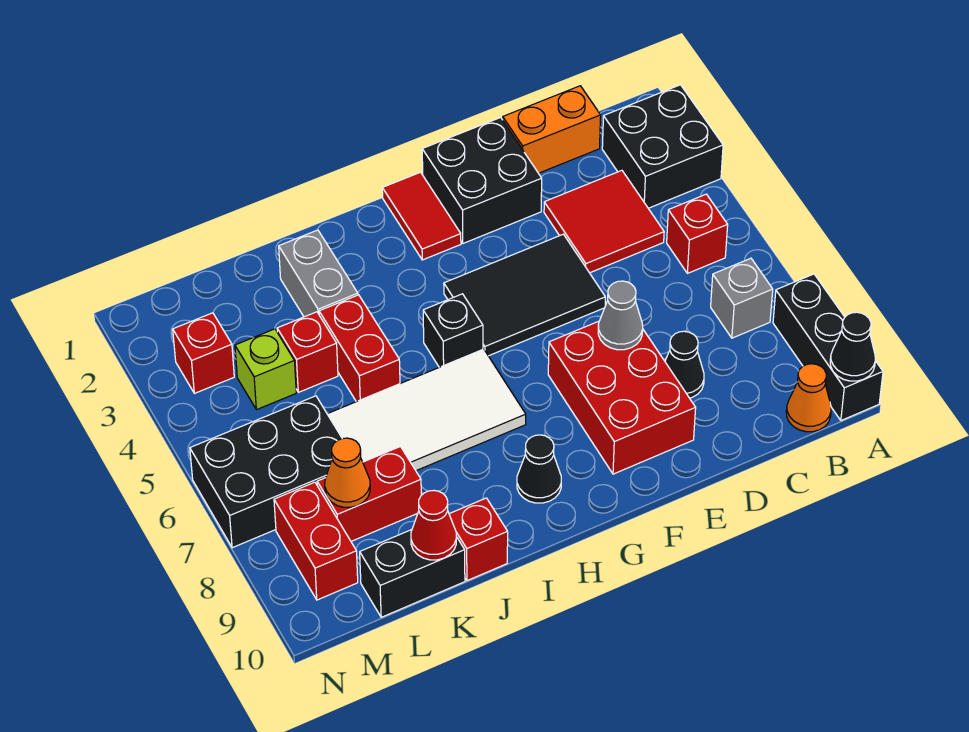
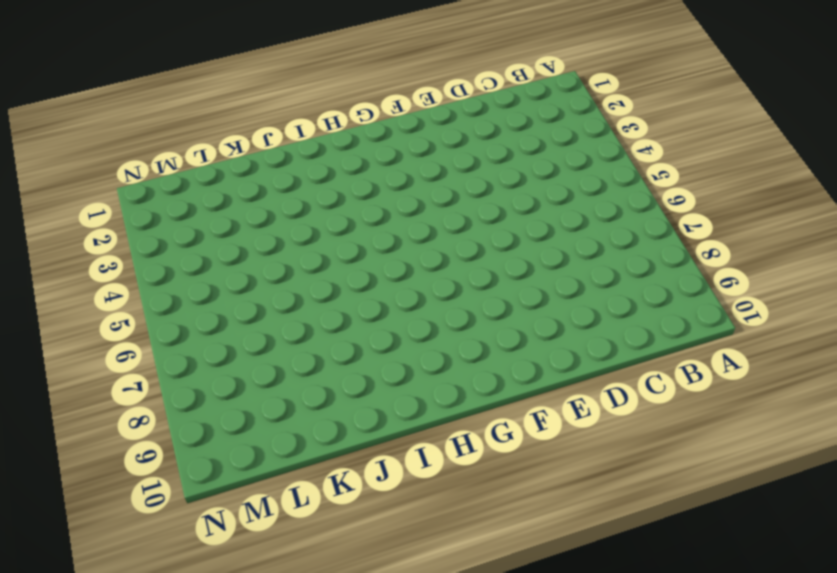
none -> black 2x2 brick [602,85,723,208]
none -> black 1x3 brick [773,274,883,420]
none -> red 1x1 brick [667,194,728,273]

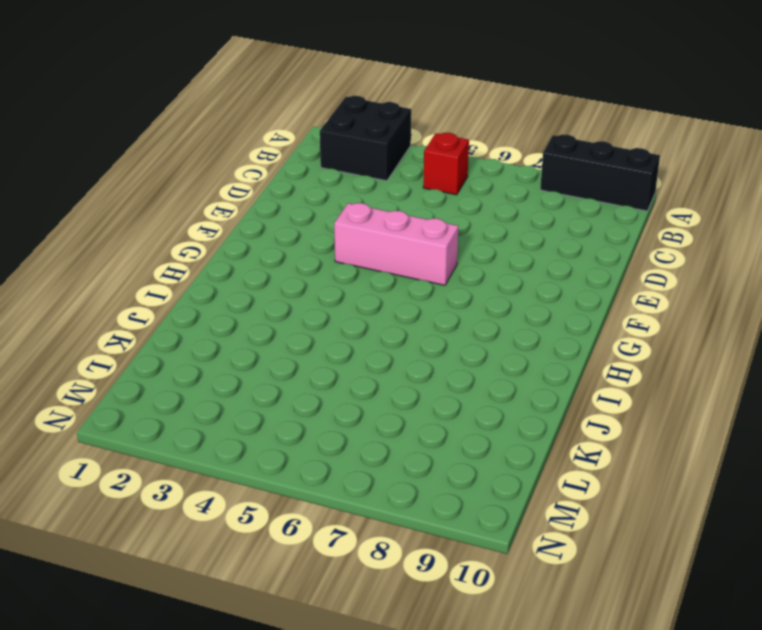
pink 1x3 brick [334,203,458,285] -> black 2x3 tile [444,234,605,356]
none -> grey 1x1 brick [711,258,773,338]
none -> orange 1x1 cone [786,364,831,432]
none -> orange 1x2 brick [503,86,601,173]

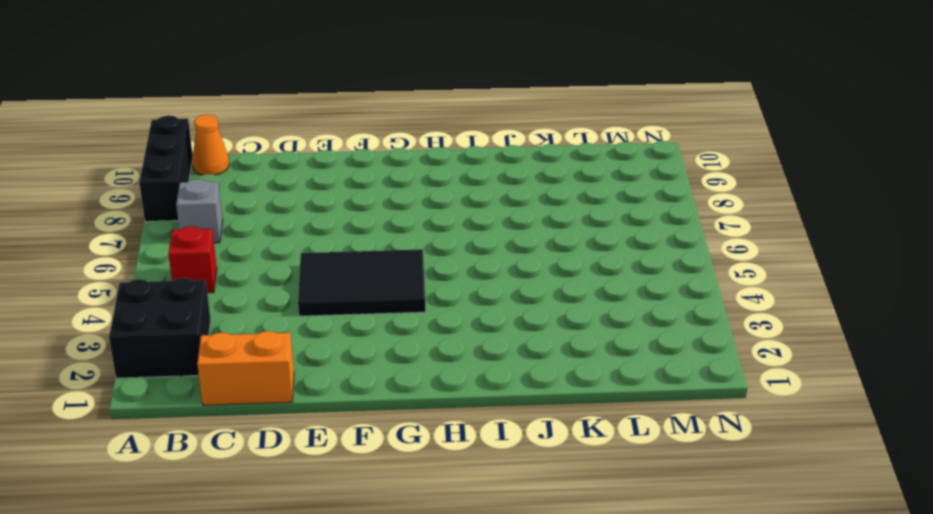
none -> red 2x2 tile [544,170,664,273]
none -> black 1x1 cone [665,331,704,398]
none -> black 2x2 brick [422,117,542,243]

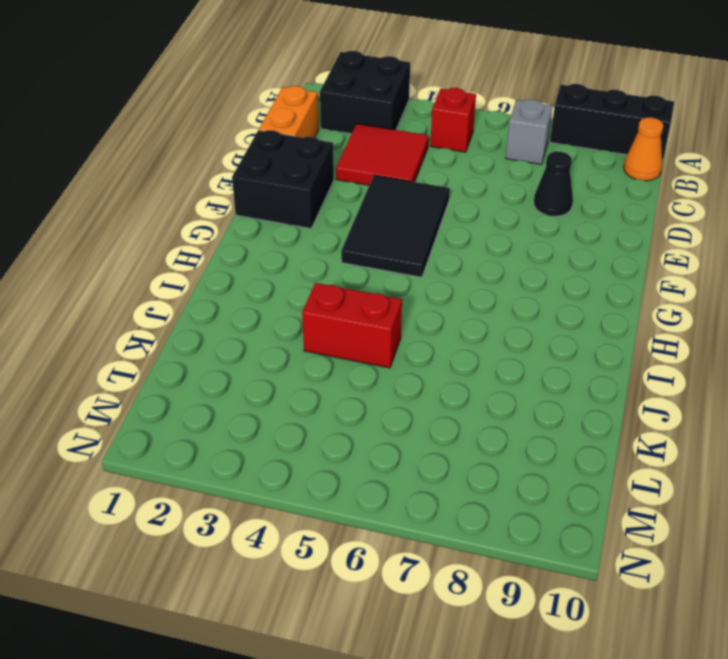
none -> red 2x3 brick [548,321,696,474]
none -> red 1x2 tile [382,172,461,260]
none -> black 1x1 brick [423,294,483,367]

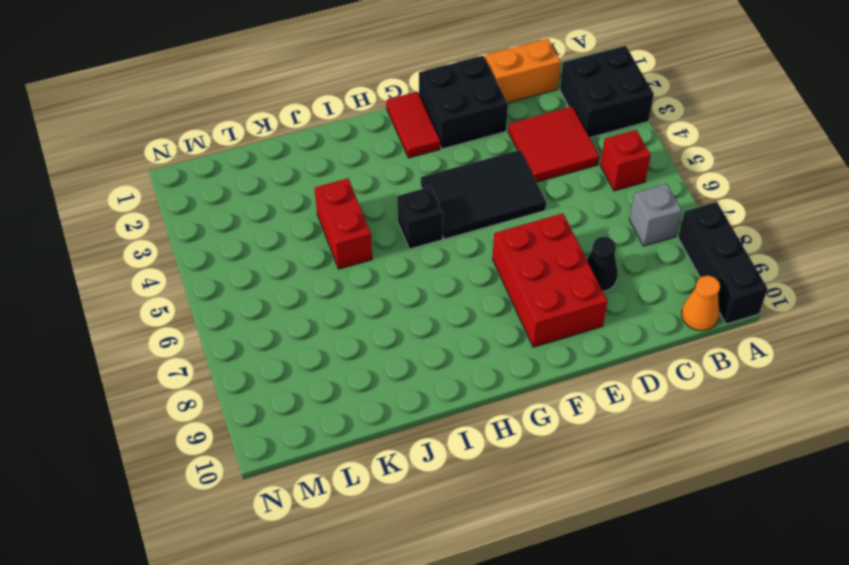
none -> white 2x4 tile [328,349,526,471]
none -> black 1x1 cone [517,435,561,503]
none -> grey 1x2 brick [279,230,358,317]

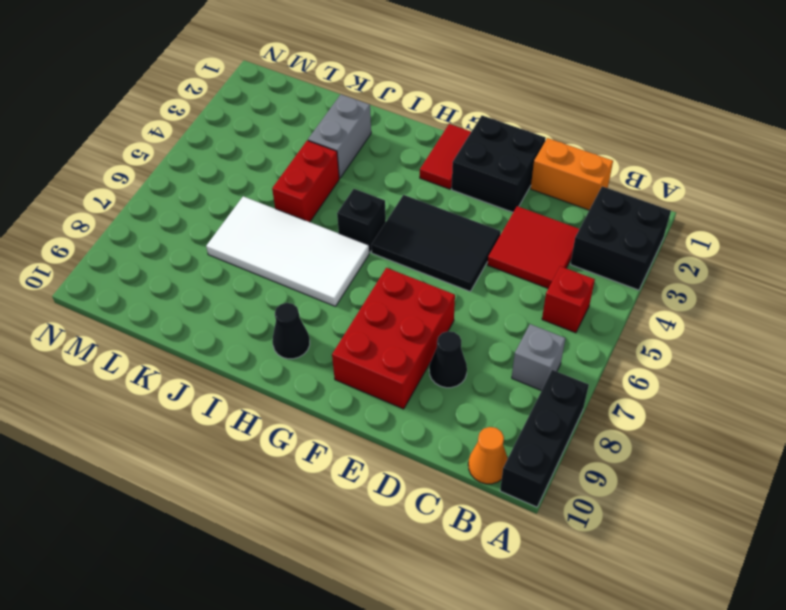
none -> red 1x1 brick [449,498,508,581]
none -> red 1x1 brick [277,312,338,392]
none -> red 1x2 brick [317,447,421,541]

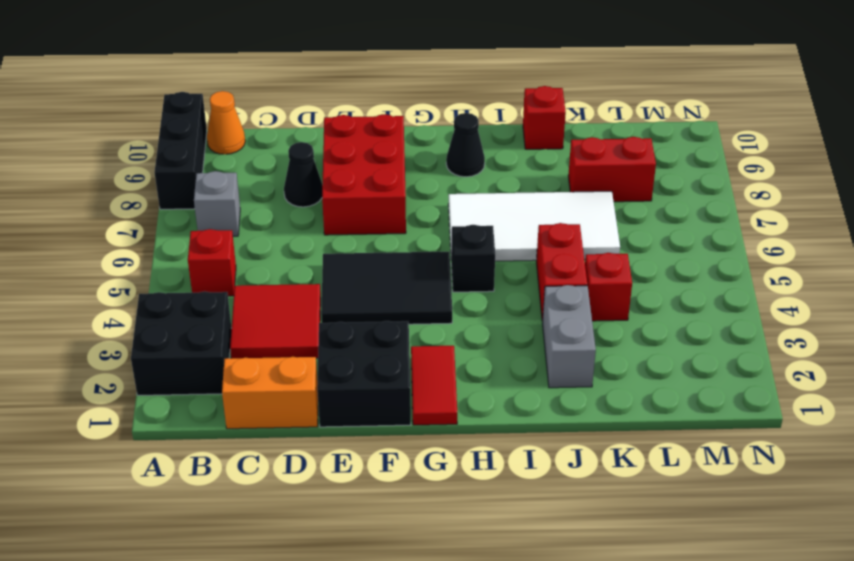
none -> black 1x2 brick [360,530,465,617]
none -> lime 1x1 brick [235,329,296,410]
none -> black 2x3 brick [190,396,342,548]

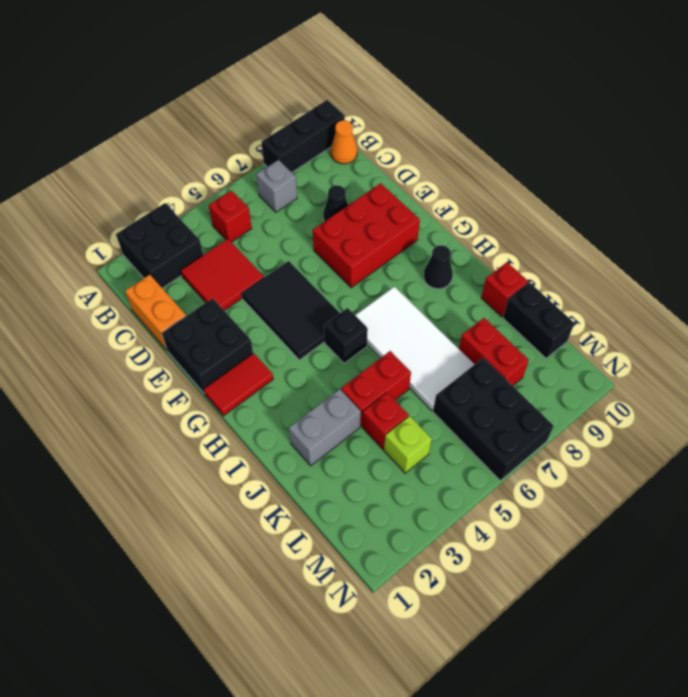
none -> red 1x1 brick [173,313,234,393]
none -> red 1x2 brick [274,482,358,600]
none -> black 1x1 cone [830,312,875,381]

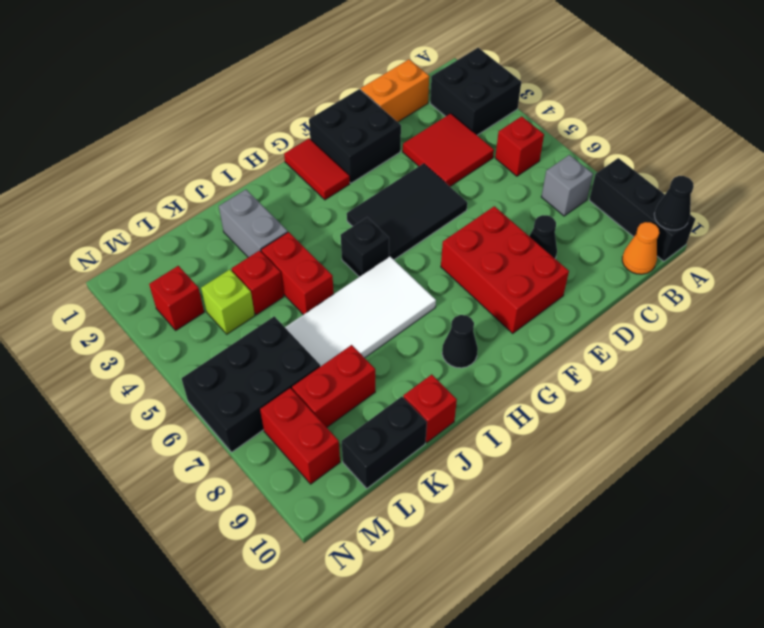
none -> grey 1x1 cone [598,281,643,350]
none -> red 1x1 cone [411,490,456,560]
none -> orange 1x1 cone [325,438,370,507]

